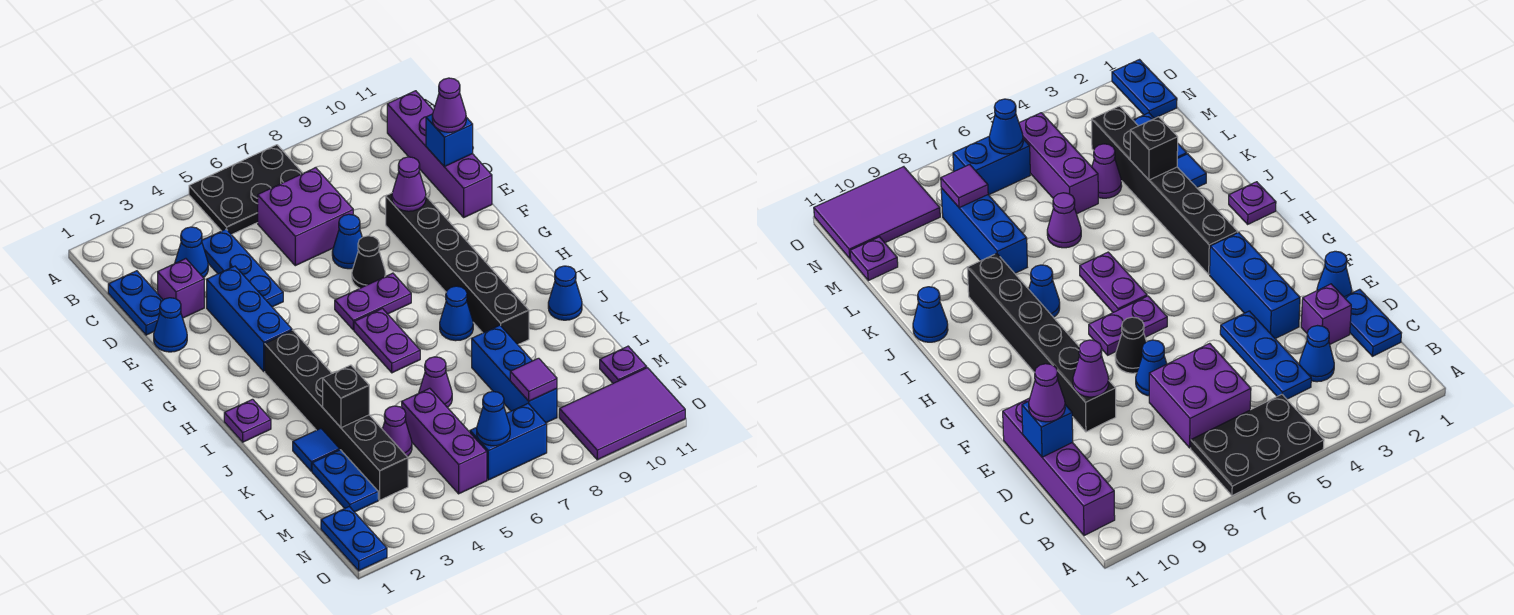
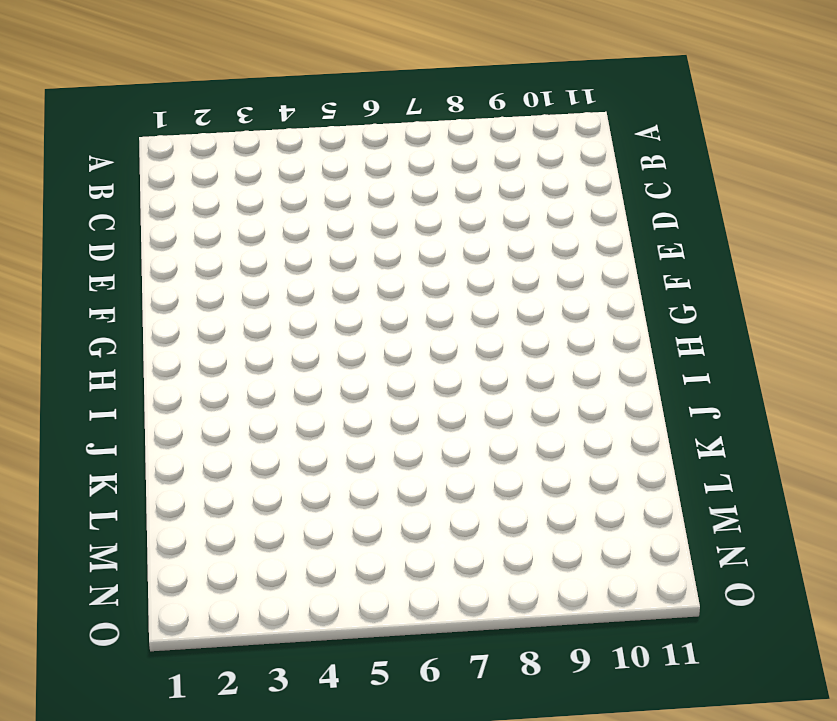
none -> black 2x3 plate [189,145,303,235]
none -> purple 1x4 brick [387,91,492,217]
none -> blue 1x2 plate [108,271,163,335]
none -> blue 1x1 cone [175,227,208,278]

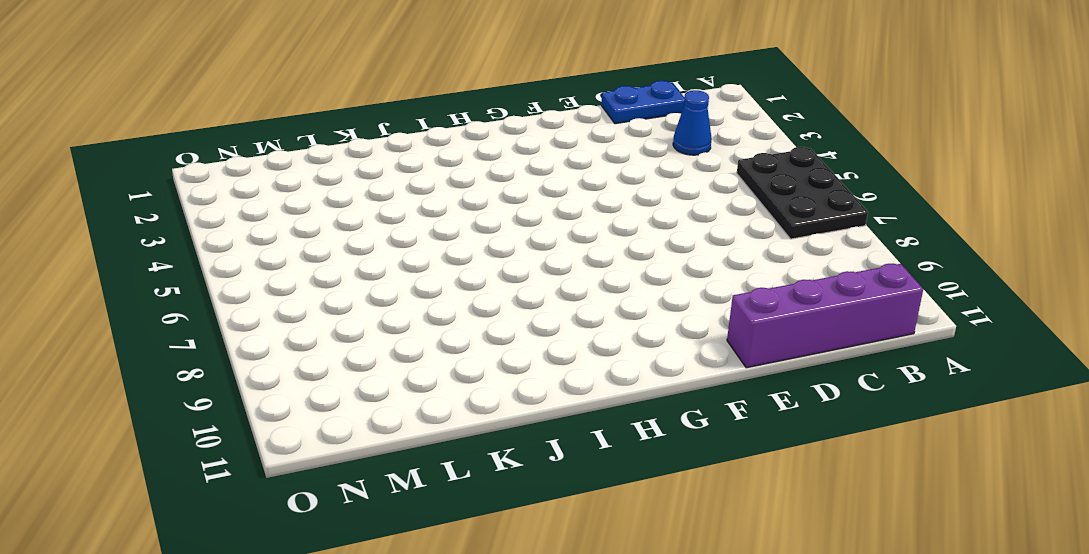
none -> blue 1x3 plate [202,229,283,307]
none -> purple 2x2 brick [258,168,353,266]
none -> purple 1x1 brick [158,259,204,318]
none -> blue 1x1 cone [154,298,187,352]

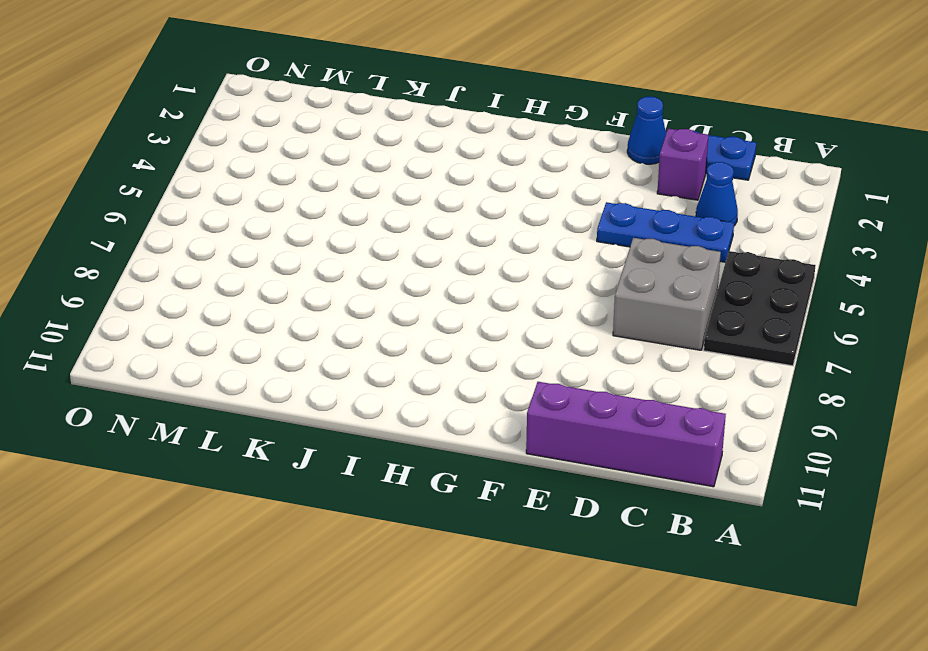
grey 2x2 brick [613,238,721,350] -> purple 2x2 brick [258,168,353,266]
none -> blue 1x3 brick [207,266,292,371]
none -> blue 1x1 cone [332,214,362,269]
none -> black 1x6 brick [386,193,529,344]
none -> black 1x1 cone [352,236,386,288]

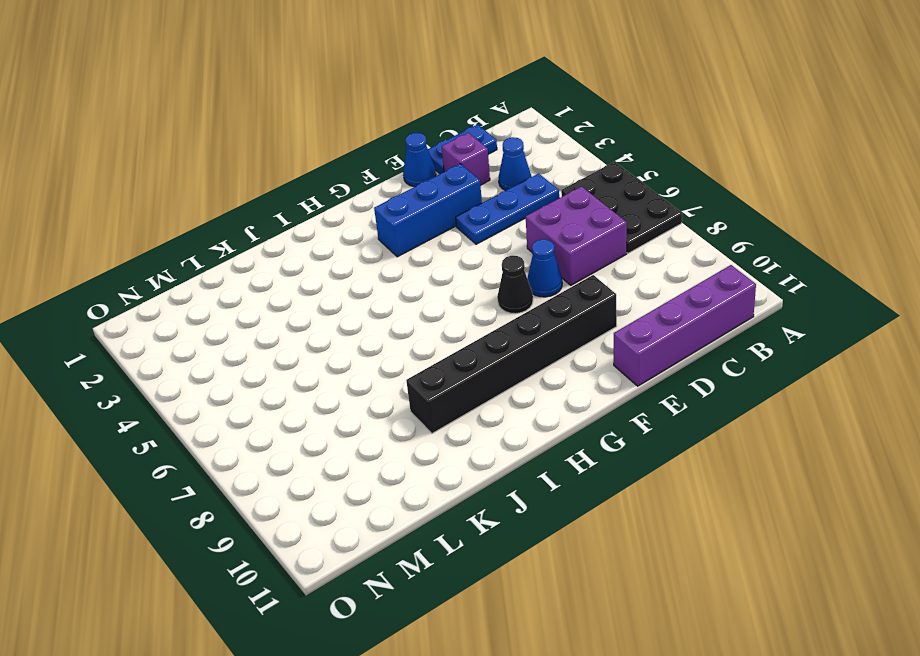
none -> purple 1x2 plate [335,273,411,330]
none -> black 1x6 brick [265,330,408,500]
none -> purple 1x2 plate [354,309,420,373]
none -> purple 1x1 plate [224,399,271,442]

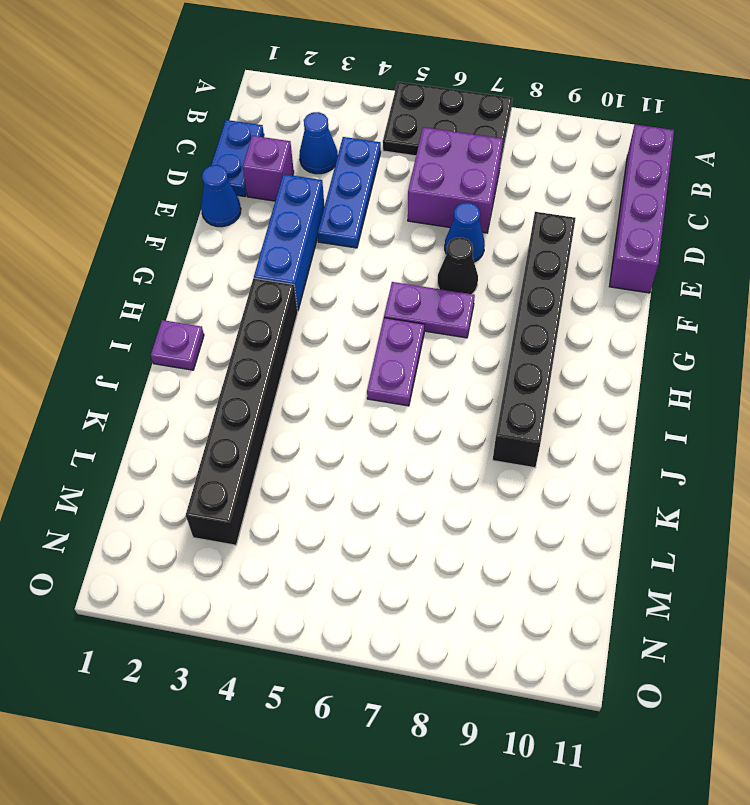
none -> blue 1x1 cone [440,286,473,341]
none -> blue 1x1 cone [548,266,582,320]
none -> blue 1x1 tile [293,429,340,471]
none -> purple 1x1 cone [419,357,452,407]

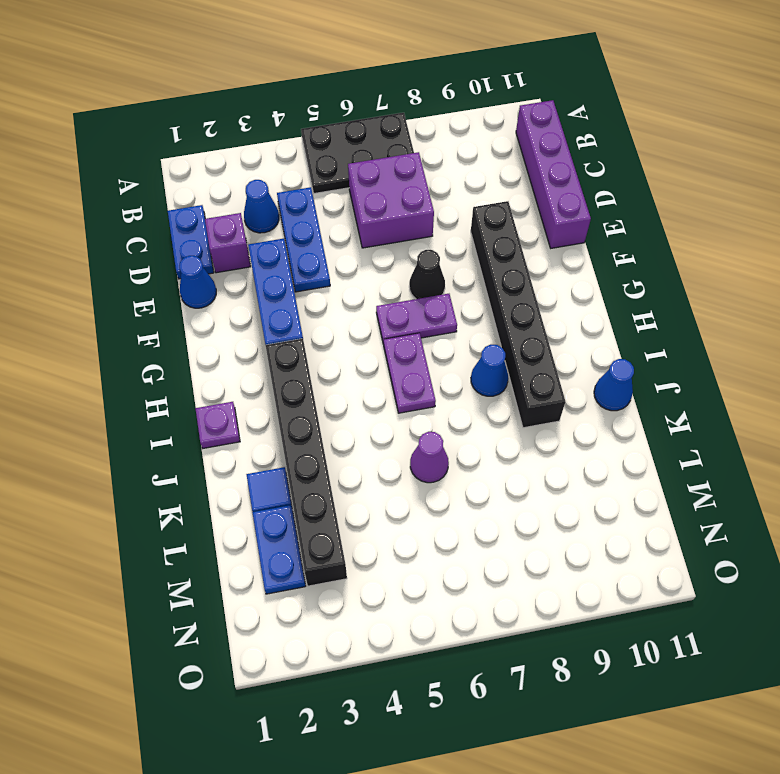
none -> blue 1x1 cone [332,214,362,269]
none -> blue 1x3 brick [472,325,557,423]
none -> purple 1x1 cone [383,406,412,456]
none -> purple 1x3 brick [402,388,487,494]

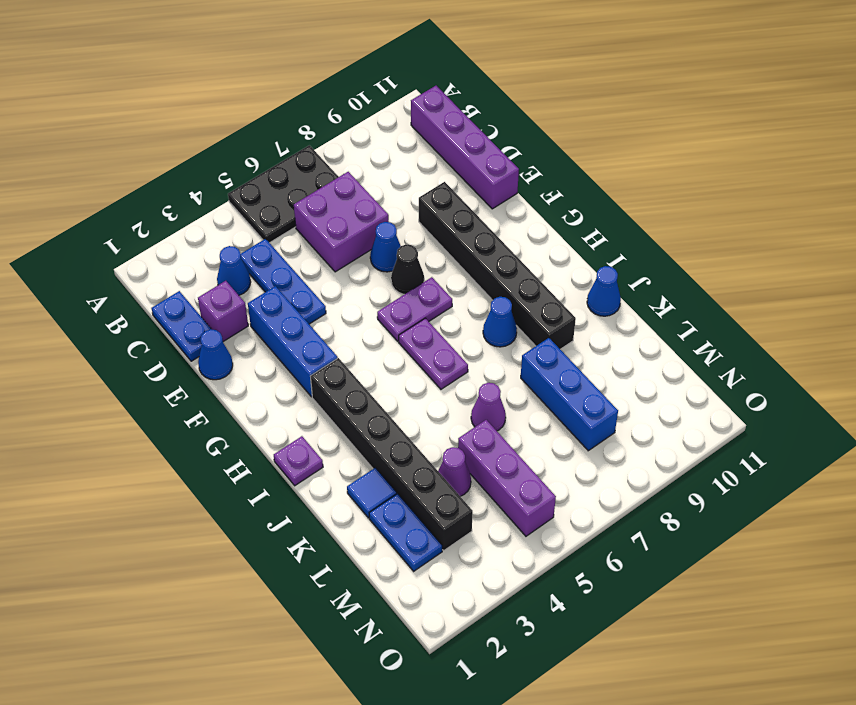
none -> purple 1x1 plate [600,346,647,383]
none -> blue 1x2 plate [321,507,387,571]
none -> blue 1x2 brick [470,404,547,480]
none -> purple 2x3 tile [559,368,685,460]

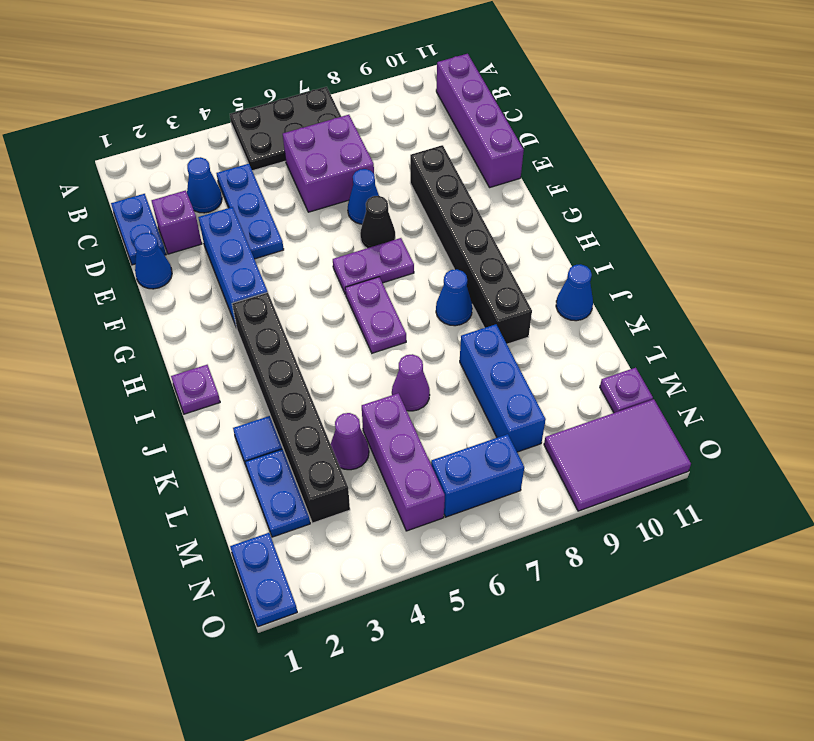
none -> blue 1x1 brick [426,114,473,167]
none -> purple 1x1 cone [392,157,426,211]
none -> black 1x1 brick [323,365,369,428]
none -> purple 1x1 tile [510,358,557,401]

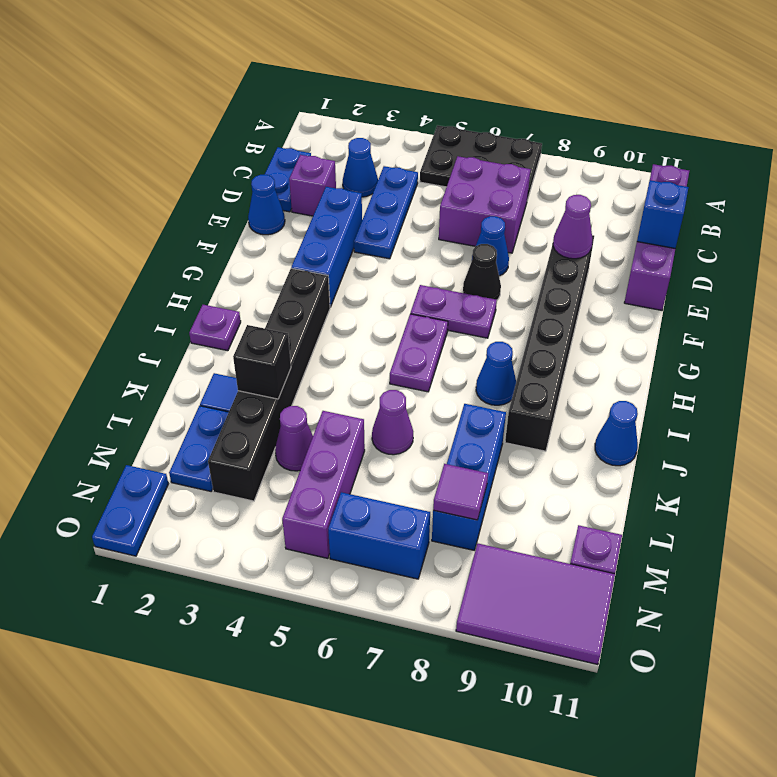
none -> blue 1x1 cone [477,392,510,446]
none -> purple 1x1 cone [432,78,466,132]

